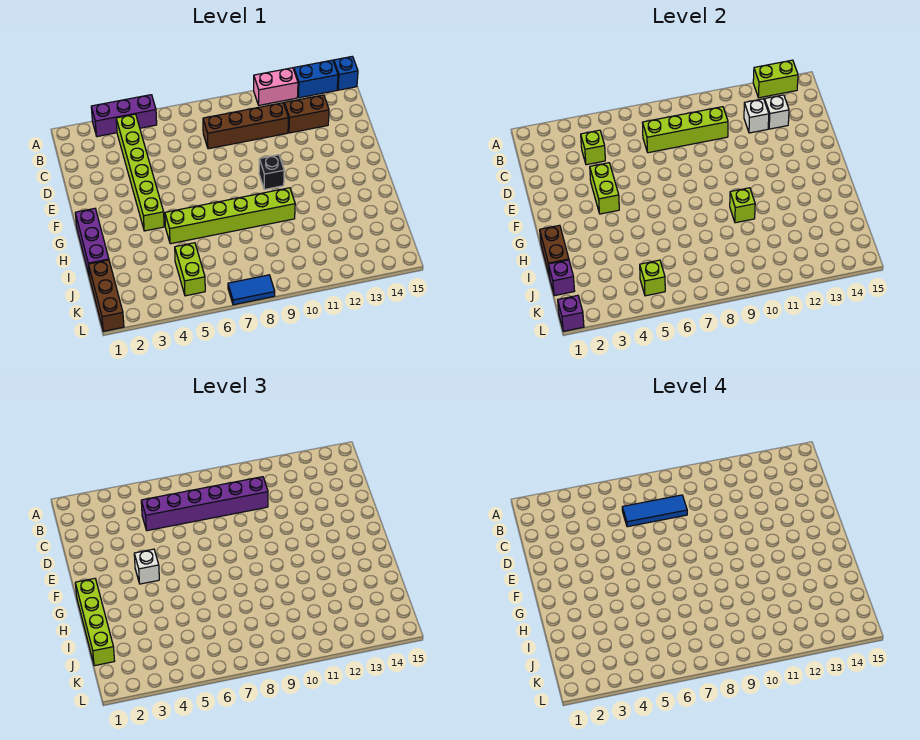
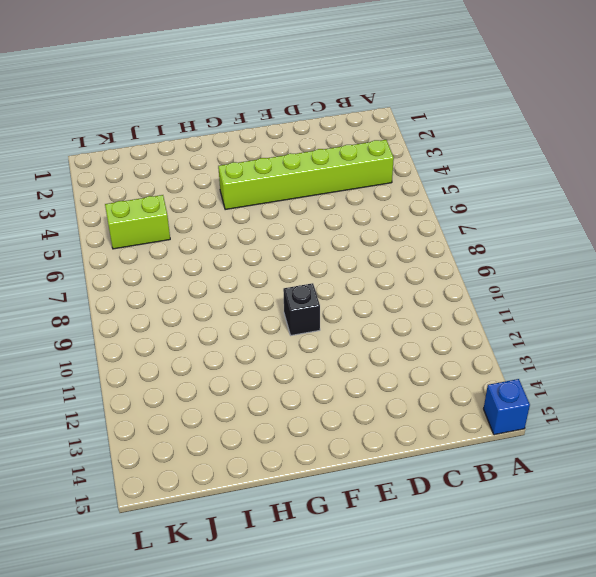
none -> purple 1x3 brick [91,95,157,136]
none -> pink 1x2 brick [254,68,298,105]
none -> blue 1x2 brick [294,60,338,98]

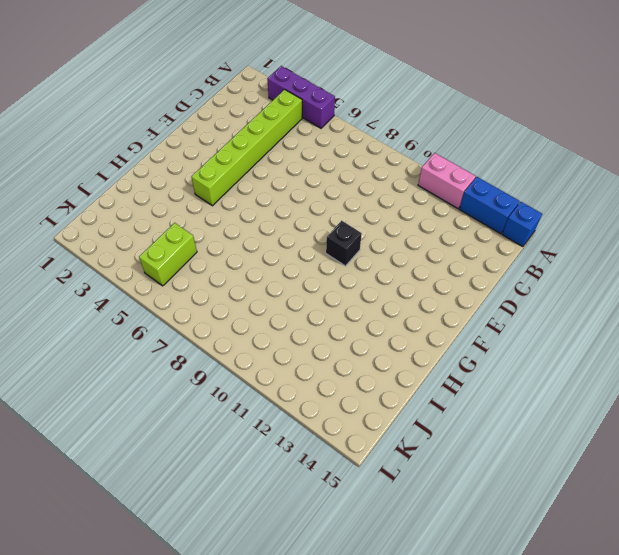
none -> brown 1x4 brick [203,103,289,149]
none -> brown 1x2 brick [284,95,329,133]
none -> purple 1x3 brick [75,208,109,277]

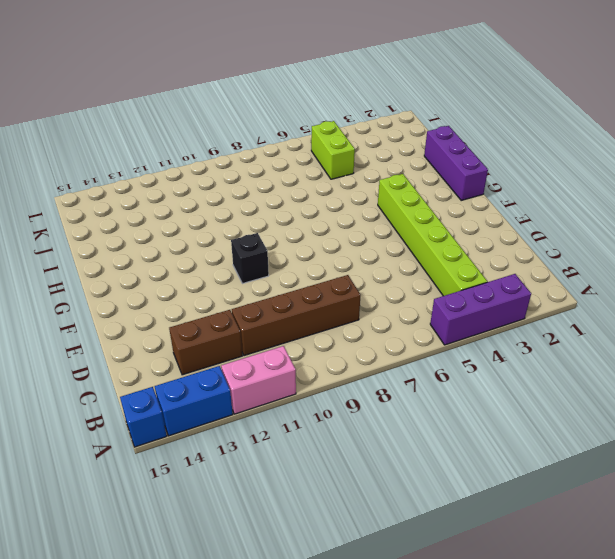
none -> lime 1x6 brick [165,188,295,244]
none -> brown 1x3 brick [89,260,124,331]
none -> blue 1x2 tile [228,275,275,305]

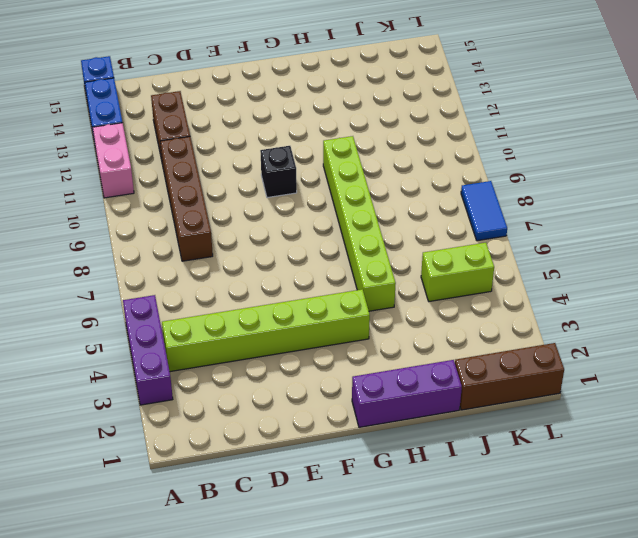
none -> lime 1x2 brick [753,60,798,98]
none -> lime 1x1 brick [581,130,605,165]
none -> lime 1x4 brick [642,107,728,153]

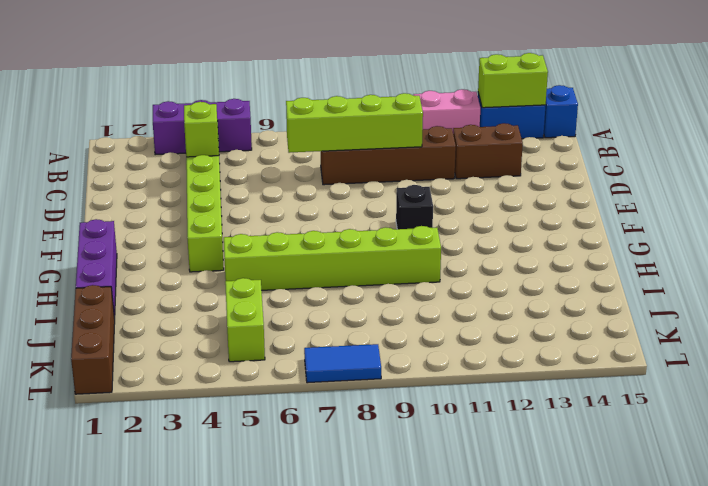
none -> white 1x1 brick [744,99,769,133]
none -> white 1x1 brick [765,95,789,129]
none -> lime 1x2 brick [590,163,619,214]

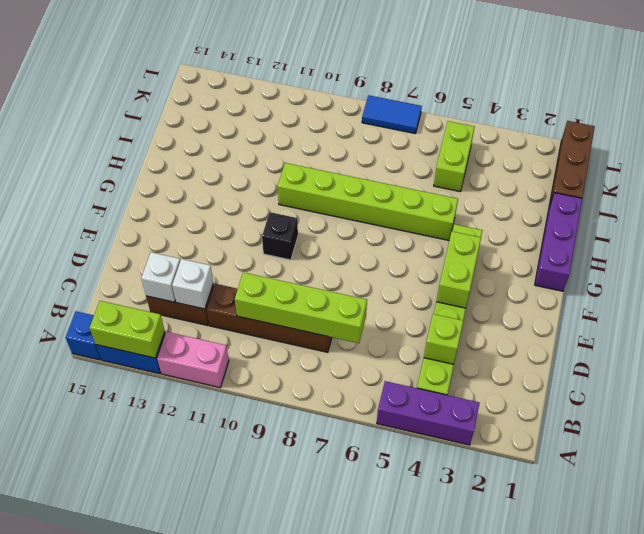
none -> brown 1x2 brick [540,225,569,277]
none -> lime 1x1 brick [730,188,755,223]
none -> purple 1x1 brick [549,260,575,296]

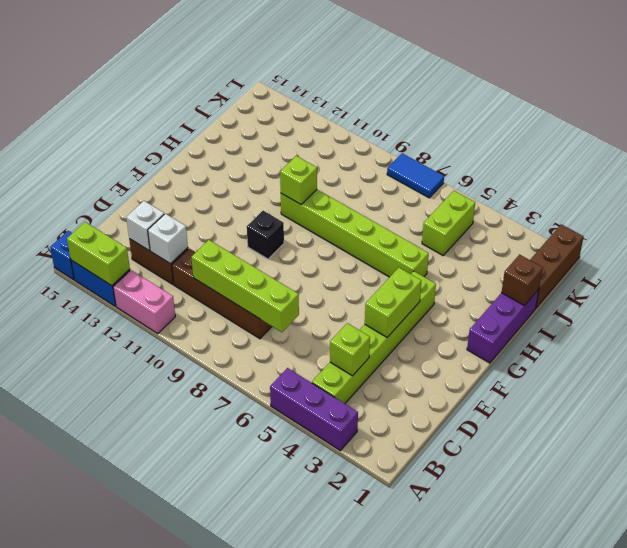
brown 1x1 brick [501,254,543,306] -> brown 1x2 brick [540,225,569,277]
none -> purple 1x1 brick [549,260,575,296]
none -> lime 1x1 brick [640,260,665,296]
none -> purple 1x1 brick [558,295,584,331]

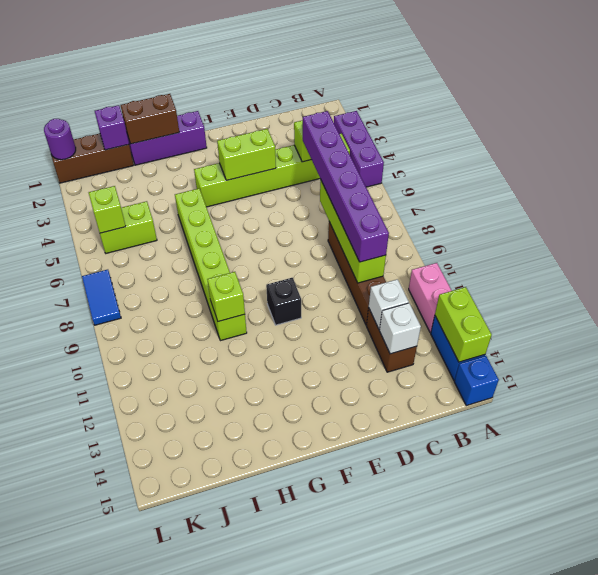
purple 1x1 round brick [44,119,76,160] -> purple 1x1 brick [558,295,584,331]
none -> white 1x1 brick [134,549,159,584]
none -> lime 1x4 brick [75,578,115,666]
none -> blue 1x3 tile [622,495,687,527]

